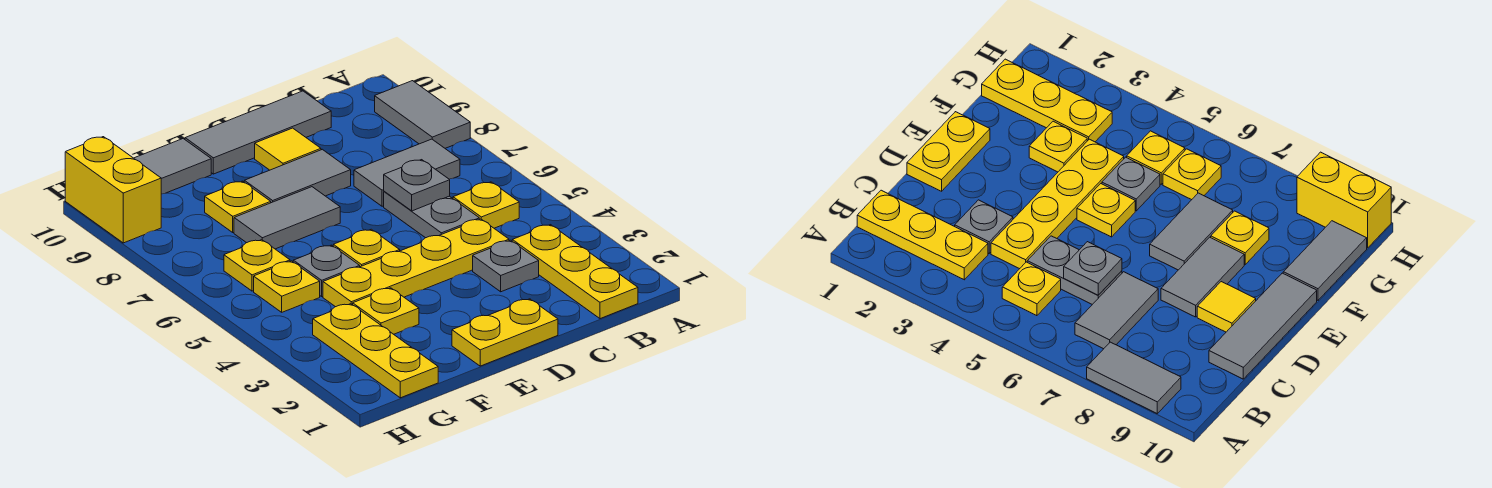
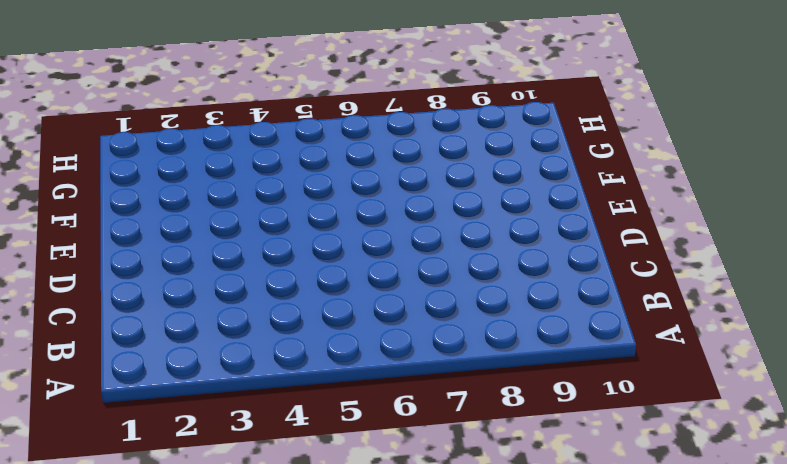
none -> grey 1x2 tile [375,81,470,148]
none -> yellow 1x3 plate [512,225,638,319]
none -> yellow 1x1 plate [453,182,519,228]

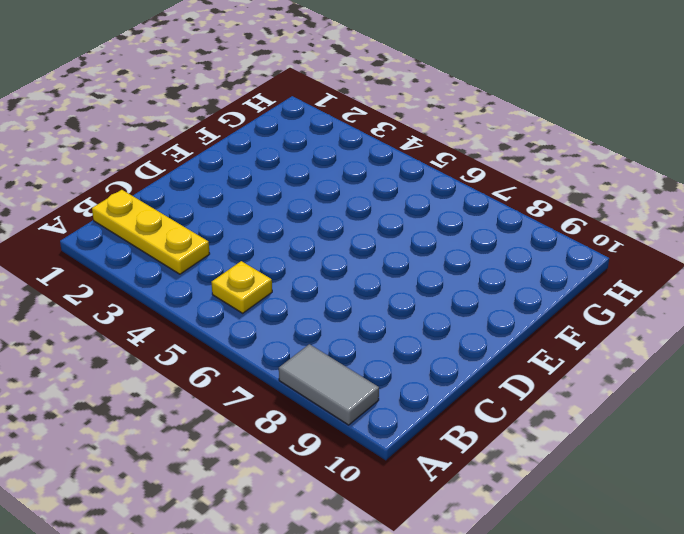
none -> grey 1x2 tile [354,139,460,206]
none -> grey 1x1 plate [473,240,539,292]
none -> yellow 1x4 plate [323,219,509,307]

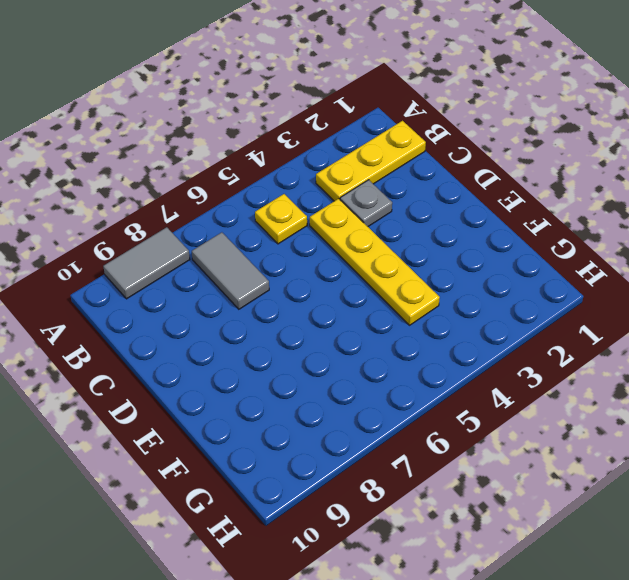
none -> grey 1x2 plate [384,191,479,238]
none -> grey 1x3 tile [185,91,331,174]
none -> yellow 1x2 plate [452,299,558,366]

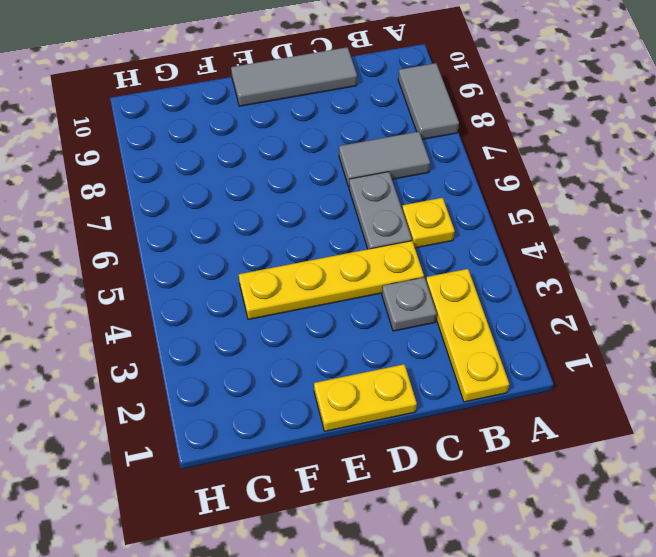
none -> grey 1x2 tile [244,149,351,203]
none -> yellow 1x1 tile [255,128,321,170]
none -> yellow 1x1 plate [333,229,400,267]

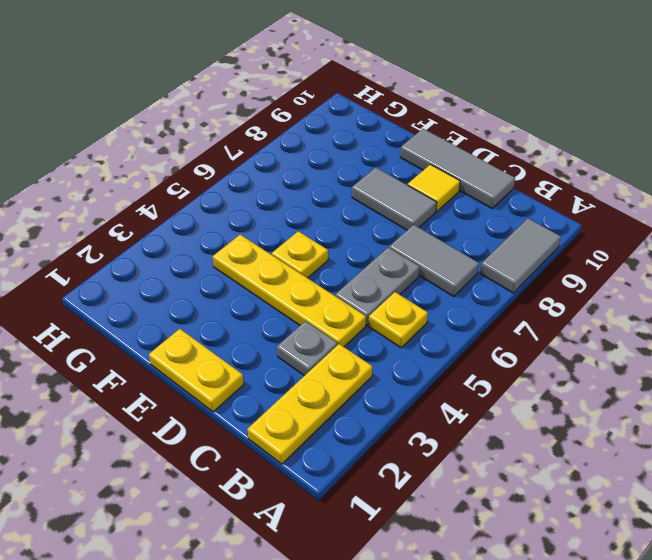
none -> grey 1x2 tile [234,187,340,249]
none -> yellow 1x1 plate [353,288,419,334]
none -> grey 1x1 plate [293,245,360,296]

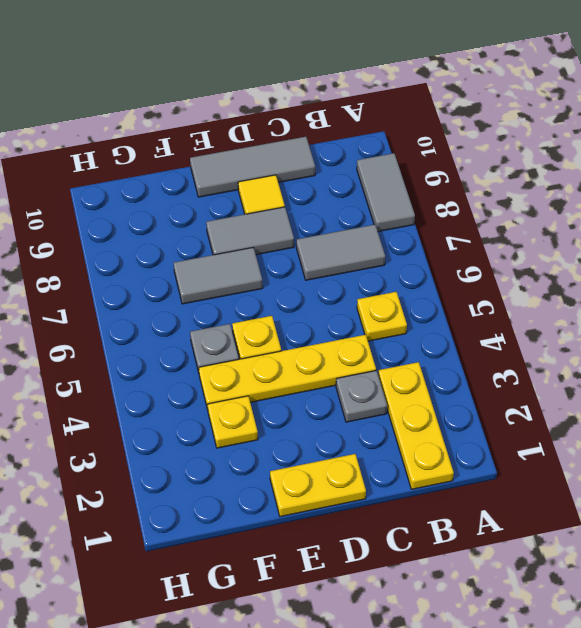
none -> grey 1x2 plate [384,191,479,238]
none -> yellow 1x1 plate [205,181,271,232]
none -> grey 1x2 tile [134,139,211,194]

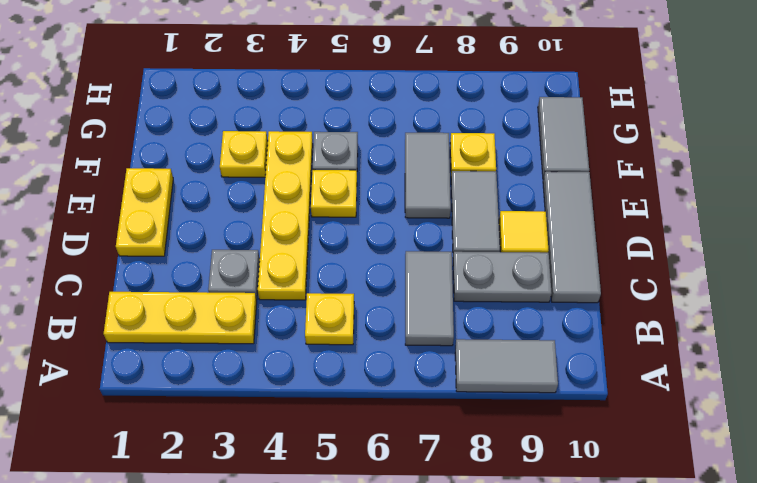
grey 1x2 plate [453,252,552,302] -> grey 1x2 plate moved to [384,191,479,238]
none -> yellow 1x3 plate [313,304,438,398]
none -> yellow 1x1 plate [254,261,320,312]
none -> yellow 1x1 plate [224,240,290,291]

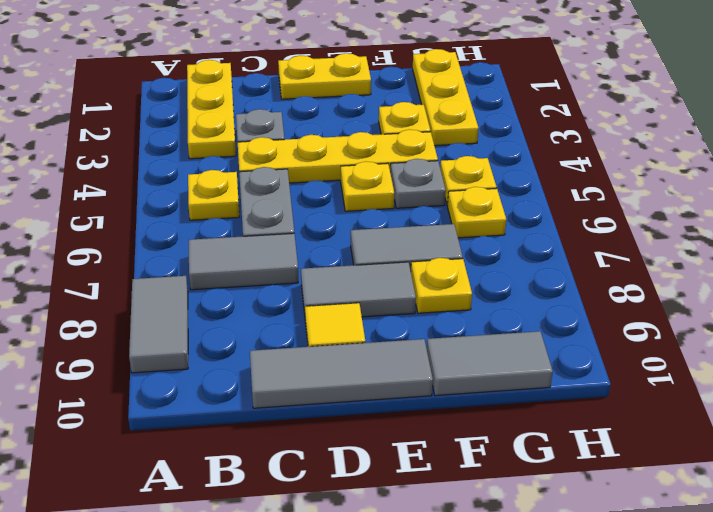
none -> yellow 1x2 brick [65,137,161,243]
none -> grey 1x1 plate [384,160,450,211]

